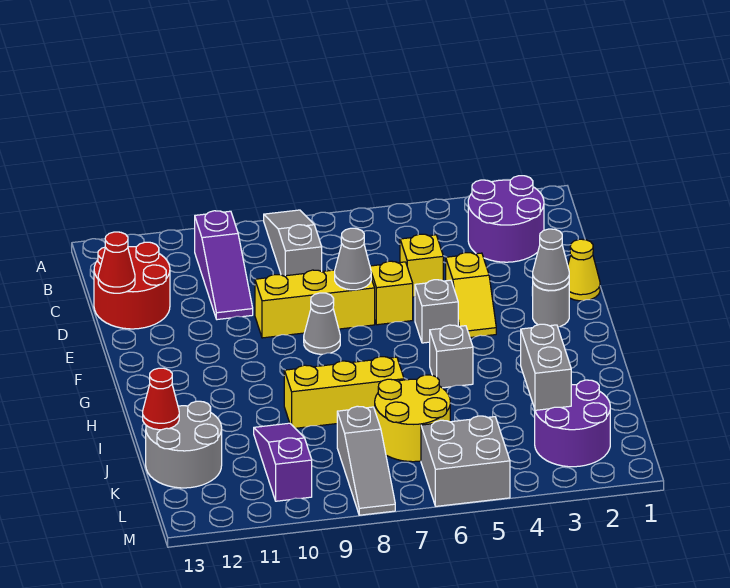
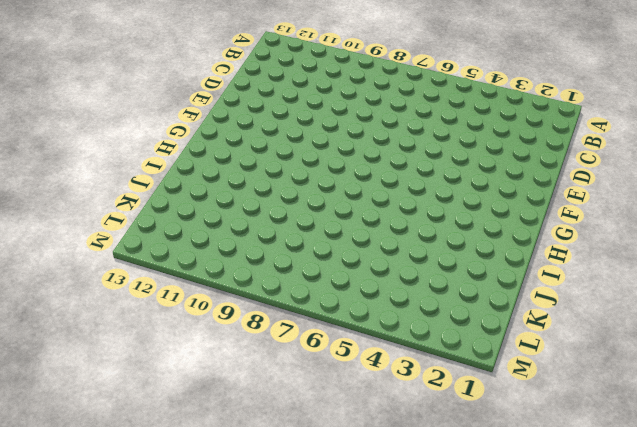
none -> grey 1x3 slope [264,210,322,276]
none -> purple 2x2 round brick [468,176,544,262]
none -> purple 1x3 slope [195,211,253,320]

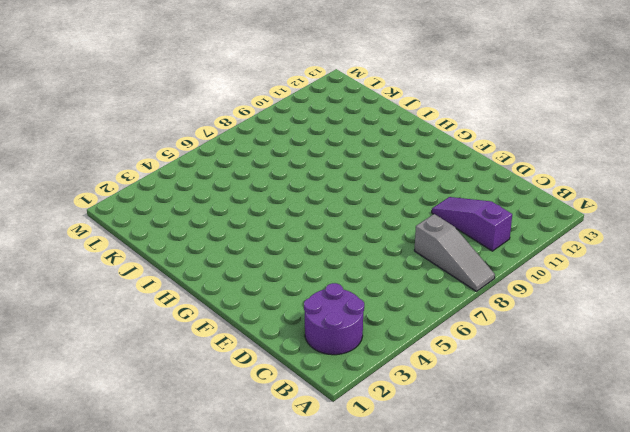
none -> red 2x2 round brick [94,242,170,329]
none -> yellow 1x1 brick [400,234,443,297]
none -> yellow 1x1 cone [568,239,600,301]

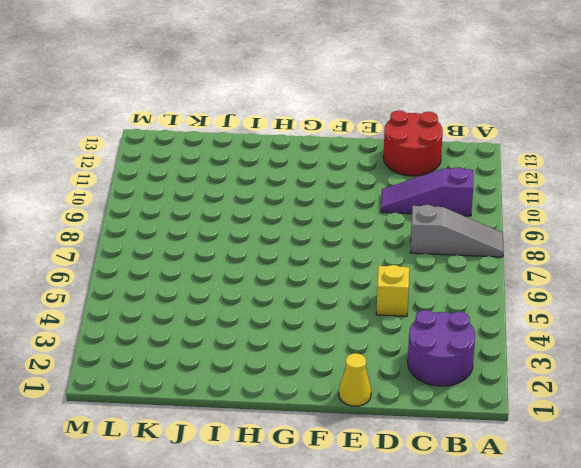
none -> yellow 1x2 slope [446,253,496,337]
none -> yellow 1x1 brick [370,261,413,325]
none -> yellow 1x3 brick [255,270,375,338]

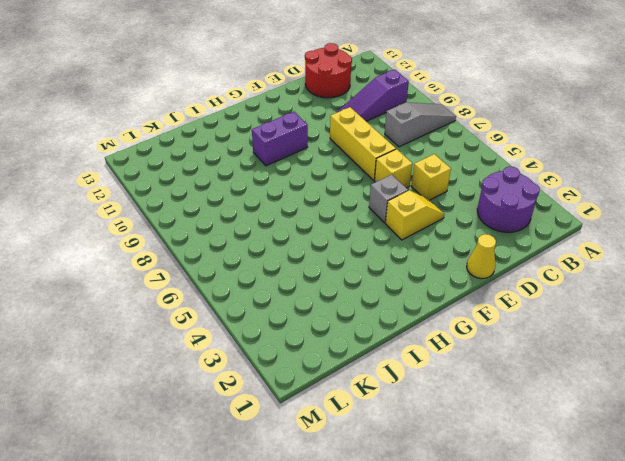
yellow 1x2 slope [385,190,444,240] -> yellow 1x2 slope turned to [446,253,496,337]
purple 1x2 brick [252,112,308,166] -> none
none -> grey 1x1 round brick [532,283,569,327]
none -> grey 1x1 cone [304,293,340,354]
none -> grey 1x1 brick [430,325,473,388]

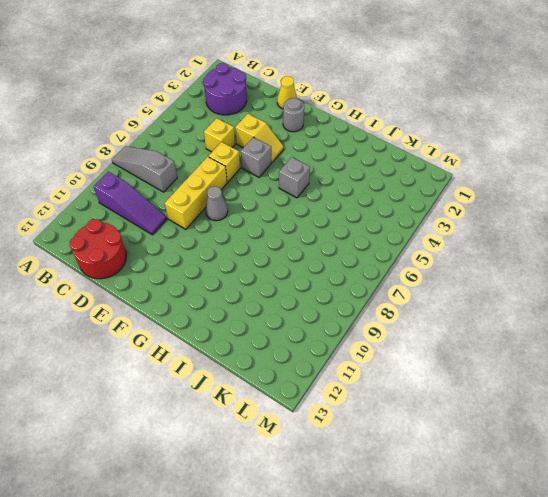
none -> yellow 1x3 brick [284,357,404,428]
none -> yellow 2x2 round brick [375,375,450,462]
none -> purple 1x3 slope [254,423,312,501]

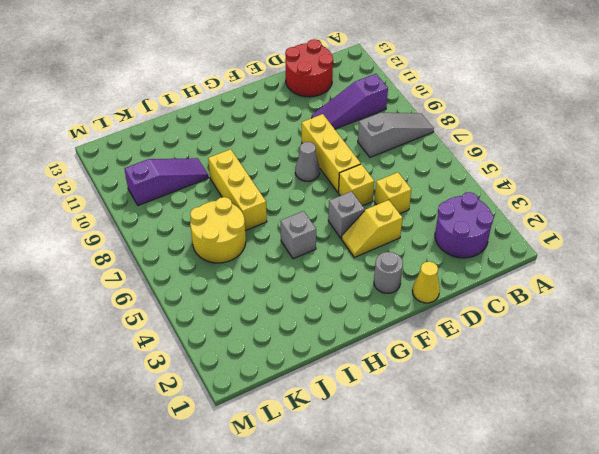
none -> grey 2x2 round brick [146,401,222,488]
none -> purple 2x2 round brick [535,380,610,467]
none -> grey 1x3 slope [337,406,395,515]

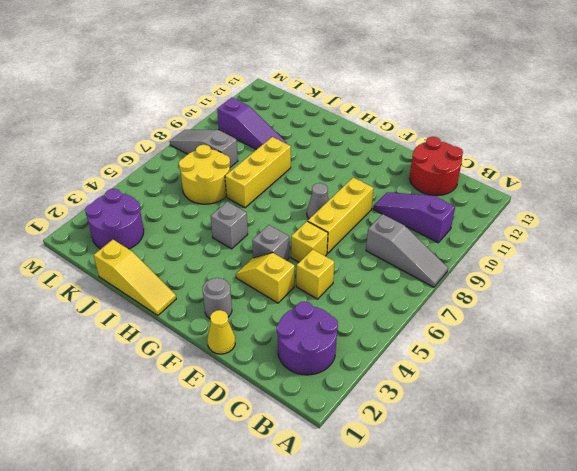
yellow 1x3 slope [94,240,176,315] -> none
none -> grey 2x2 round brick [146,401,222,488]
none -> grey 2x2 brick [421,416,510,506]
none -> red 1x1 cone [98,232,135,293]

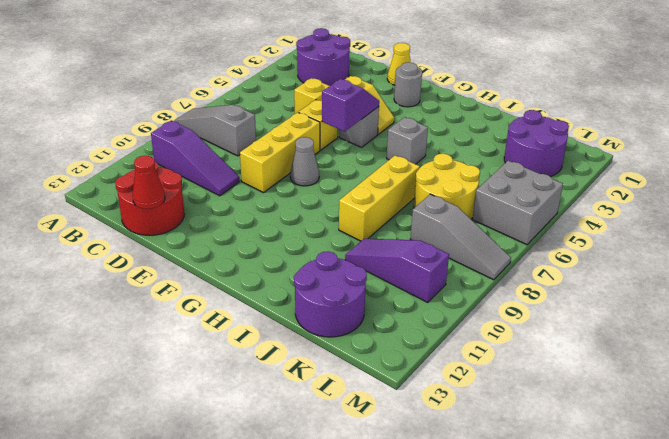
purple 1x2 slope [322,79,379,131] -> none
purple 2x2 round brick [294,251,367,337] -> grey 2x2 round brick [146,401,222,488]
none -> grey 1x1 cone [335,228,371,290]
none -> grey 1x1 cone [533,229,569,290]
none -> grey 1x2 brick [521,324,571,410]

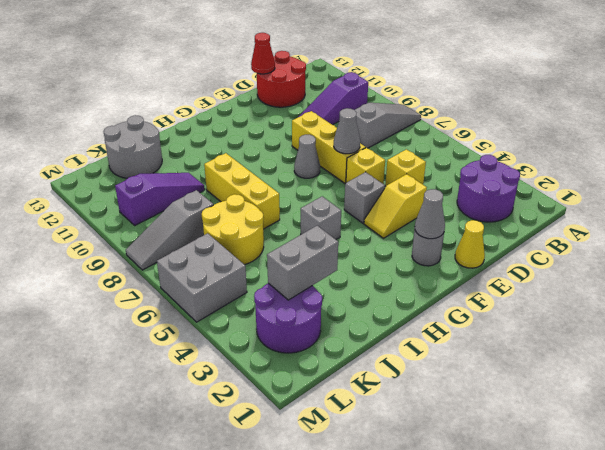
none -> red 1x1 cone [143,368,179,430]

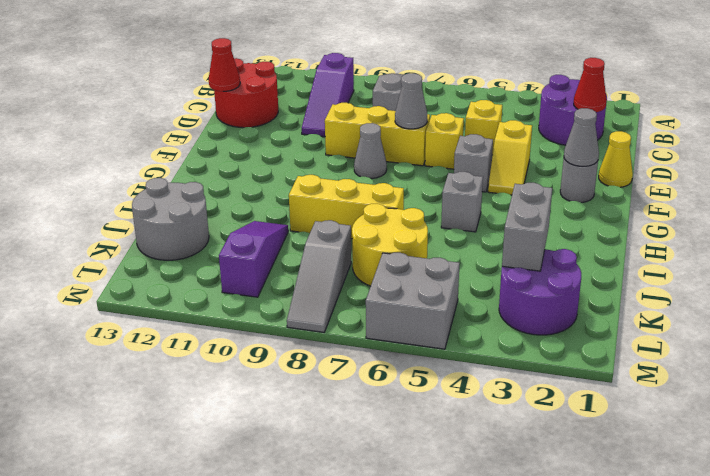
red 1x1 cone [574,58,607,112] -> red 1x1 cone moved to [143,368,179,430]

